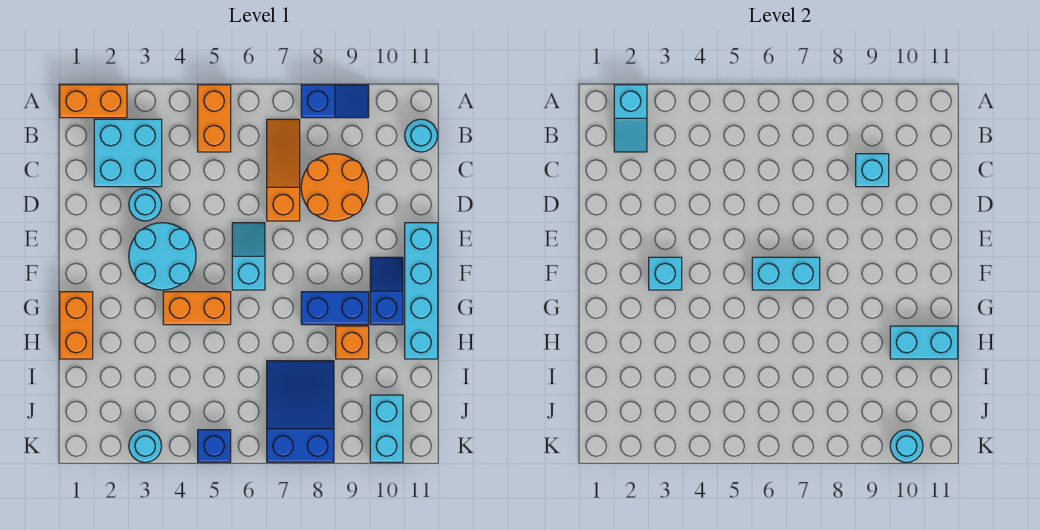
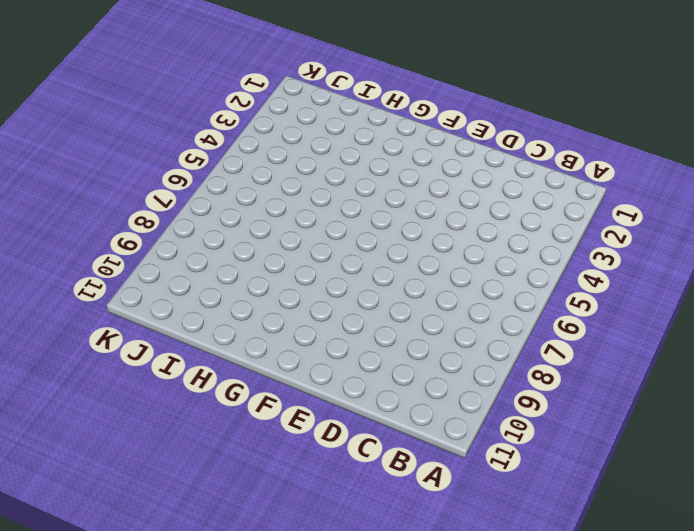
none -> orange 1x2 brick [60,85,127,118]
none -> orange 1x2 brick [198,85,231,152]
none -> blue 1x2 slope [301,85,369,118]

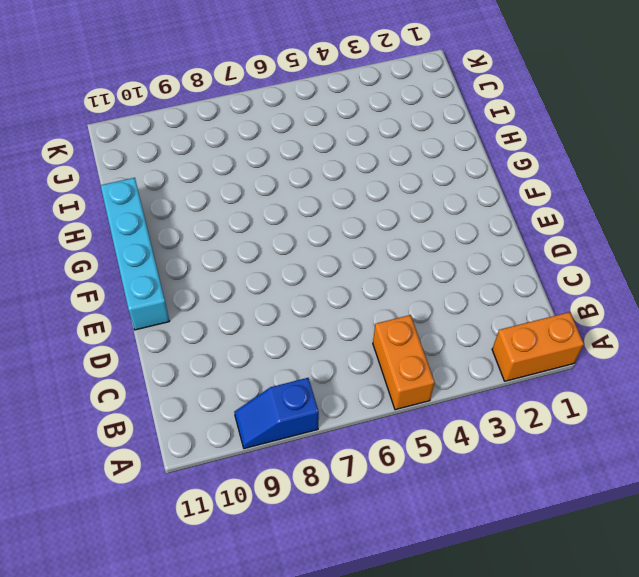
none -> cyan 2x2 brick [94,119,162,187]
none -> orange 1x3 slope [267,119,300,221]
none -> cyan 1x1 round brick [405,119,437,152]

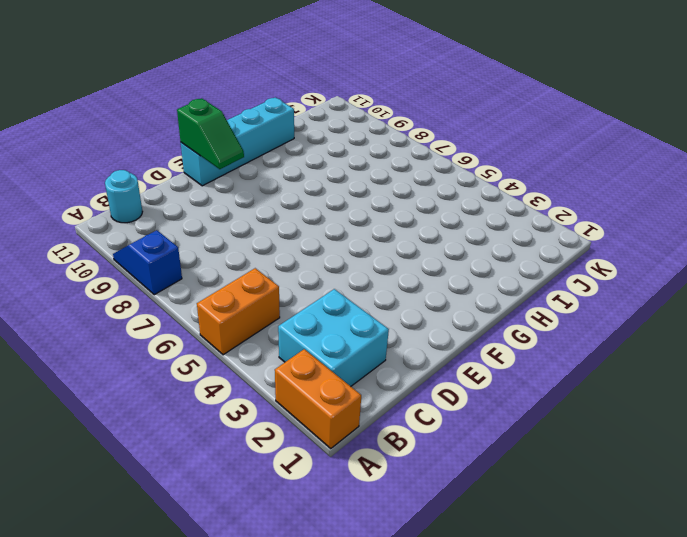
green 1x2 slope [177,98,244,169] -> none
none -> orange 1x3 slope [267,119,300,221]
none -> orange 2x2 round brick [301,154,369,221]
none -> cyan 1x1 round brick [129,188,162,221]

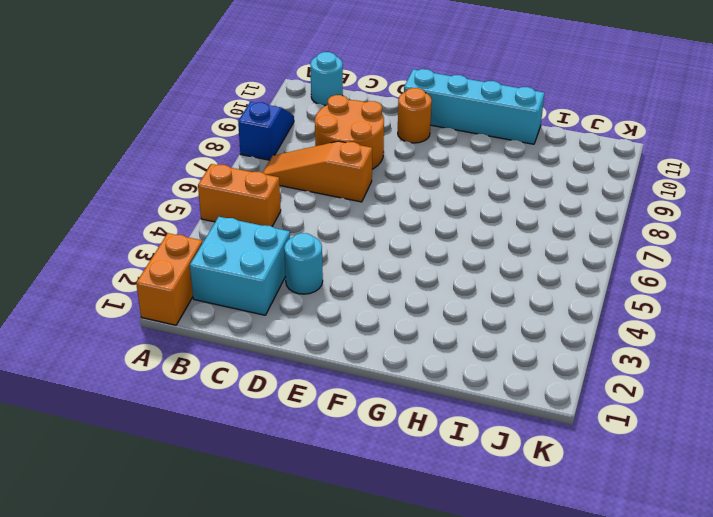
orange 1x1 round brick [398,88,432,143] -> none
none -> cyan 2x2 round brick [129,223,196,290]
none -> cyan 1x2 slope [232,223,265,290]
none -> blue 1x2 slope [370,257,403,325]

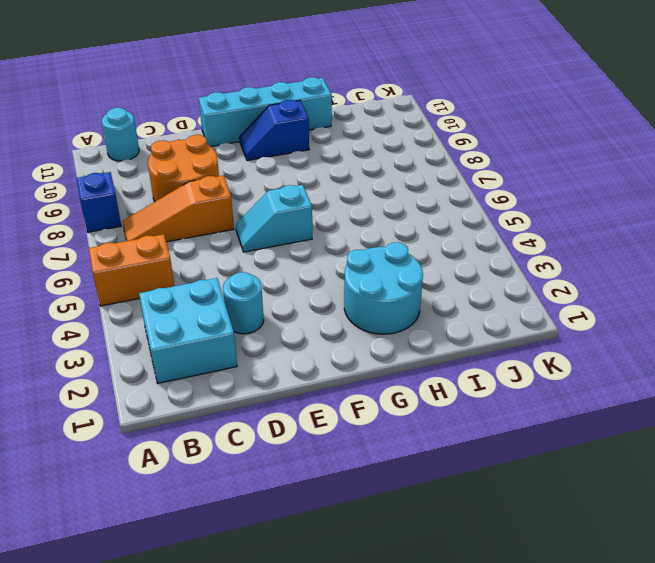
cyan 2x2 round brick [344,242,423,334] -> cyan 2x2 round brick moved to [129,223,196,290]
none -> orange 1x2 brick [60,85,127,118]
none -> orange 1x2 brick [60,292,93,359]
none -> orange 1x2 brick [163,292,231,325]

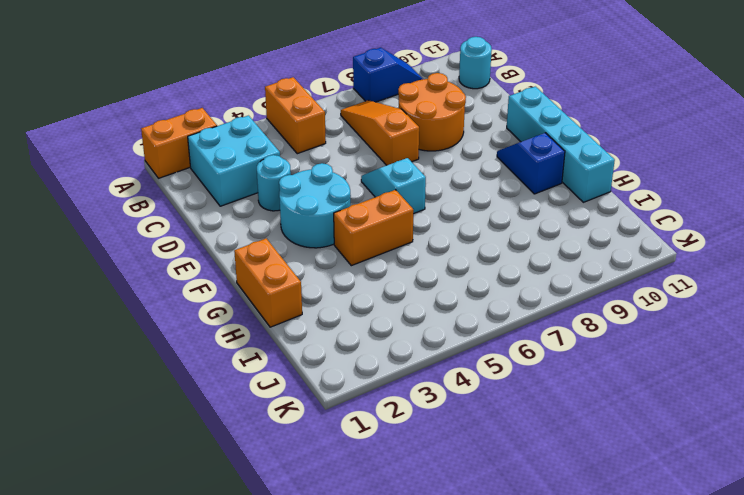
none -> blue 1x2 brick [301,292,369,325]
none -> orange 1x1 brick [336,326,369,359]
none -> blue 2x3 slope [267,361,334,462]

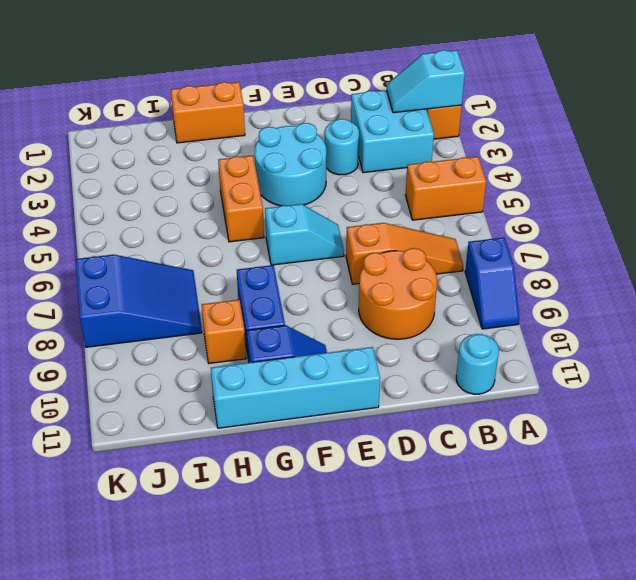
none -> cyan 1x2 brick [370,395,403,462]
none -> cyan 1x1 round brick [129,430,162,462]
none -> blue 1x1 brick [198,430,231,462]

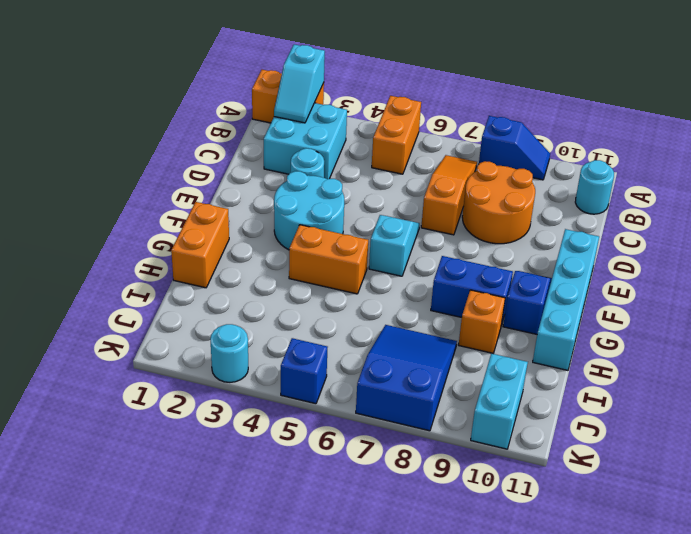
none -> cyan 1x1 brick [856,154,889,187]
none -> cyan 1x1 brick [649,257,682,290]
none -> cyan 1x2 brick [752,257,820,290]

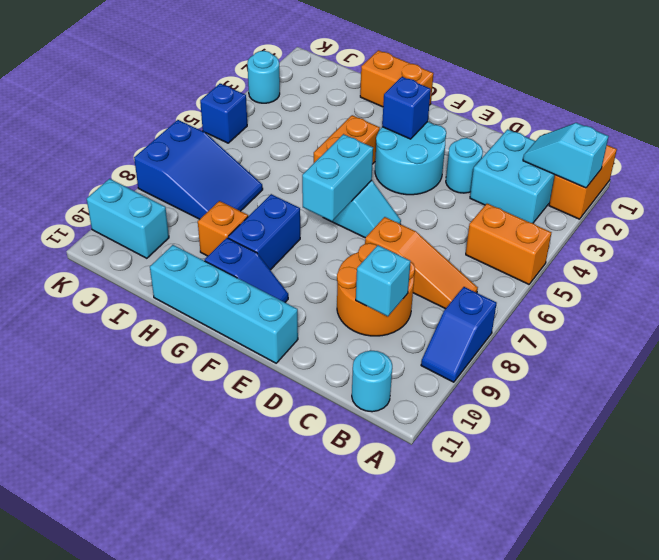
blue 1x1 brick [382,77,431,139] -> cyan 1x1 brick [649,257,682,290]
none -> cyan 1x2 brick [890,326,958,359]
none -> cyan 1x1 round brick [890,430,923,462]

